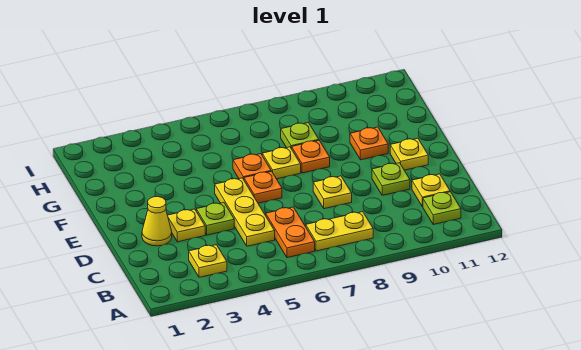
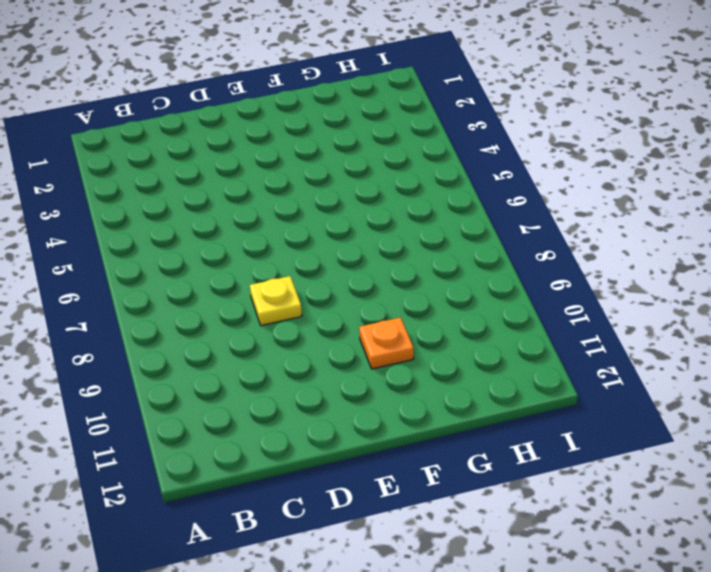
none -> yellow 1x1 plate [189,245,227,277]
none -> orange 1x2 plate [266,207,315,258]
none -> yellow 1x2 plate [306,212,373,251]

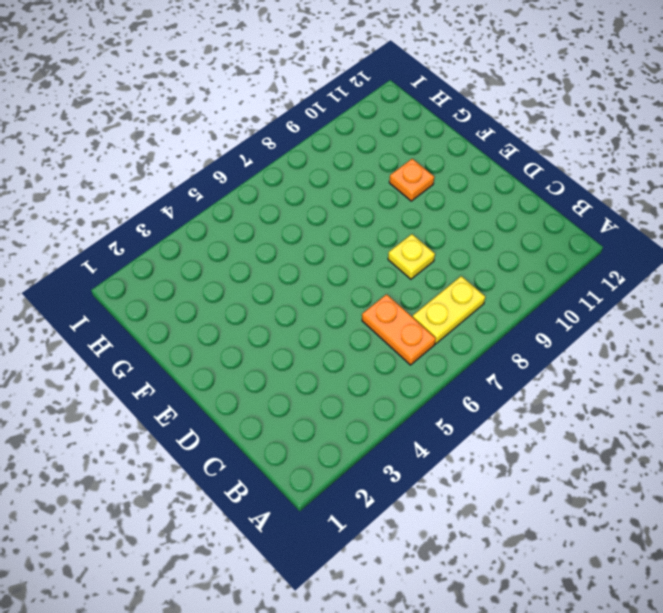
none -> yellow 1x1 plate [189,245,227,277]
none -> lime 1x1 plate [423,192,461,224]
none -> yellow 1x3 plate [215,178,275,246]

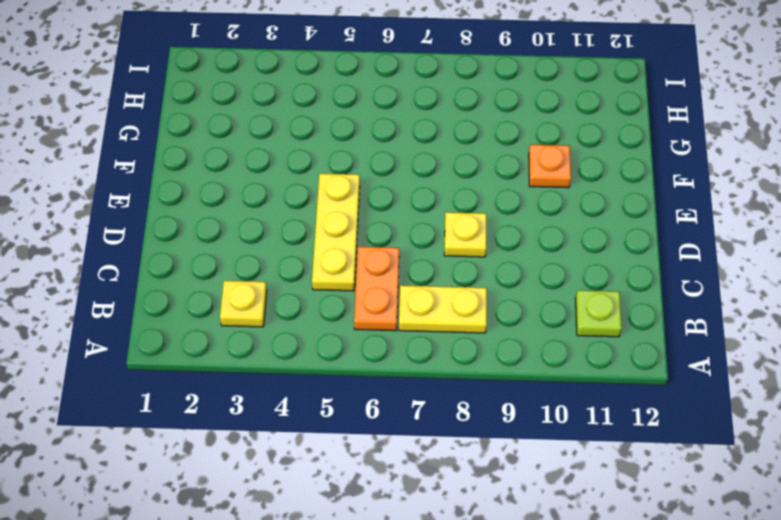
none -> yellow 1x1 plate [412,174,450,207]
none -> yellow 1x1 cone [142,197,172,246]
none -> yellow 1x1 plate [167,209,205,242]

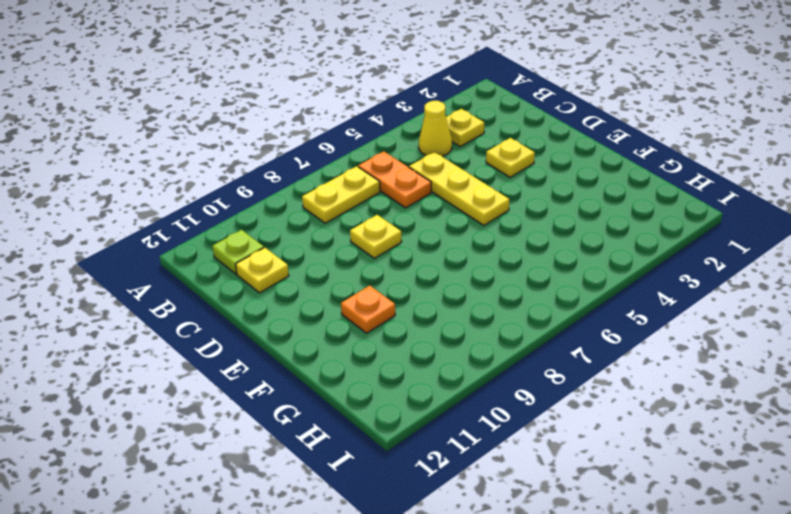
yellow 1x1 cone [419,101,452,156] -> yellow 1x1 cone moved to [142,197,172,246]
none -> lime 1x1 plate [196,203,234,235]
none -> lime 1x1 plate [372,163,410,195]
none -> orange 1x1 plate [244,171,282,203]

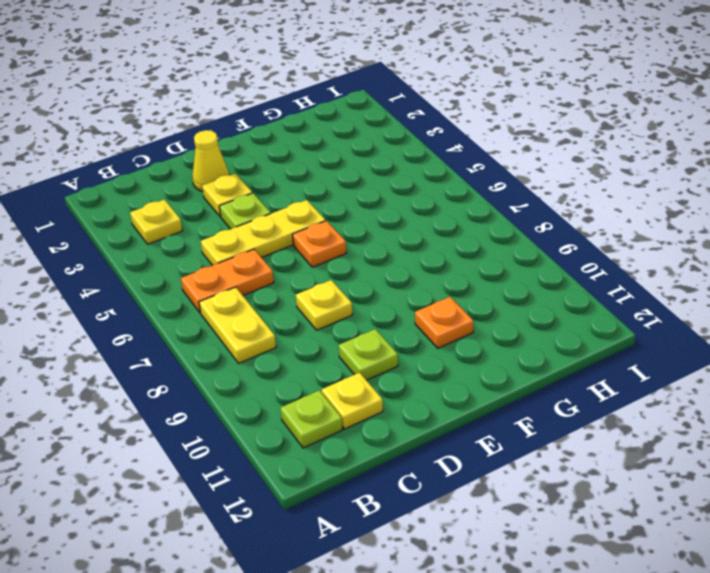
none -> yellow 1x1 plate [390,138,428,170]
none -> orange 1x1 plate [233,154,271,179]
none -> yellow 1x1 plate [262,147,301,179]

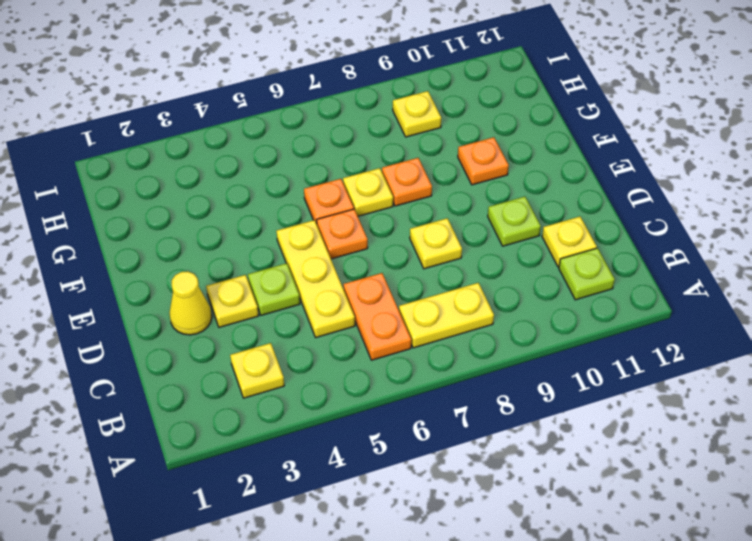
yellow 1x1 plate [393,91,441,137] -> yellow 1x1 plate moved to [390,138,428,170]
none -> lime 1x1 plate [281,123,319,149]

